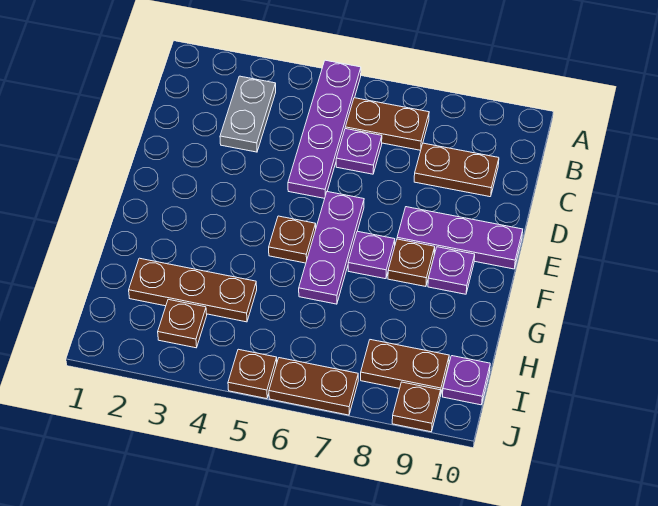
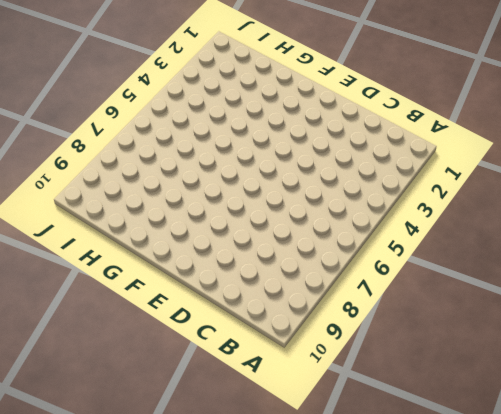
none -> purple 1x4 plate [288,60,361,198]
none -> grey 1x2 plate [220,76,276,152]
none -> brown 1x2 plate [345,98,429,150]

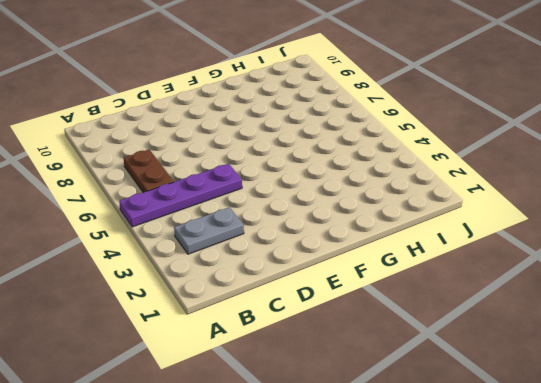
none -> purple 1x1 plate [336,129,382,174]
none -> brown 1x2 plate [414,143,499,197]
none -> purple 1x3 plate [299,192,364,304]

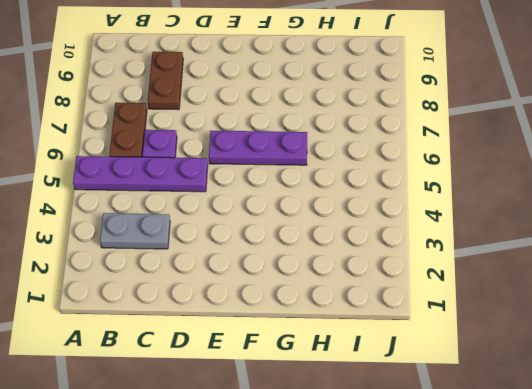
none -> purple 1x3 plate [397,207,523,269]
none -> brown 1x1 plate [269,216,316,263]
none -> purple 1x1 plate [348,231,395,279]

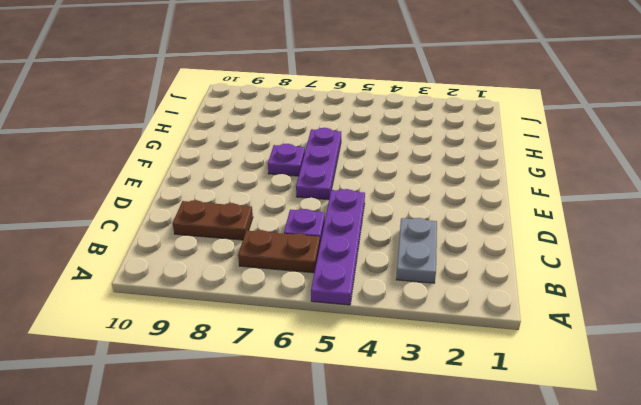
none -> purple 1x3 plate [397,207,523,269]
none -> brown 1x1 plate [269,216,316,263]
none -> brown 1x1 plate [388,239,435,287]

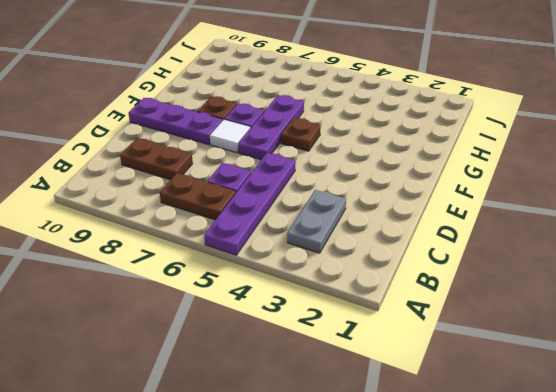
white 1x1 tile [210,119,250,153] -> none
none -> purple 1x1 plate [428,247,475,294]
none -> brown 1x3 plate [129,258,257,322]
none -> brown 1x1 plate [158,299,207,348]

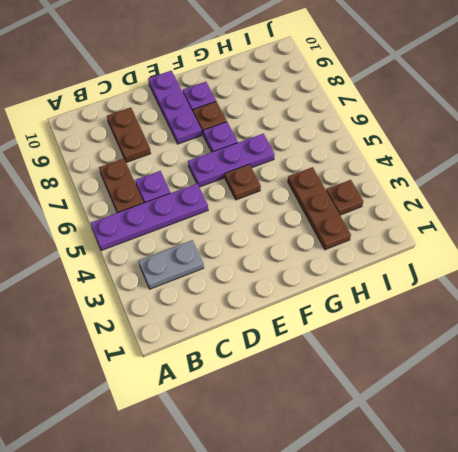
none -> brown 1x2 plate [361,340,449,396]
none -> purple 1x1 plate [443,356,490,405]
none -> brown 1x1 plate [228,349,277,399]

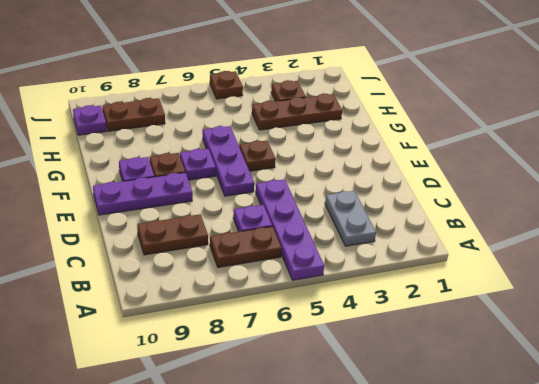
none -> brown 1x2 plate [269,358,358,415]
none -> brown 1x1 plate [392,382,441,432]

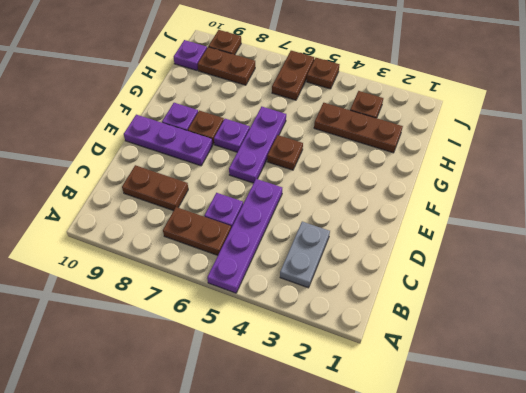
brown 1x2 plate [272,51,314,100] -> brown 1x2 plate turned to [269,358,358,415]

